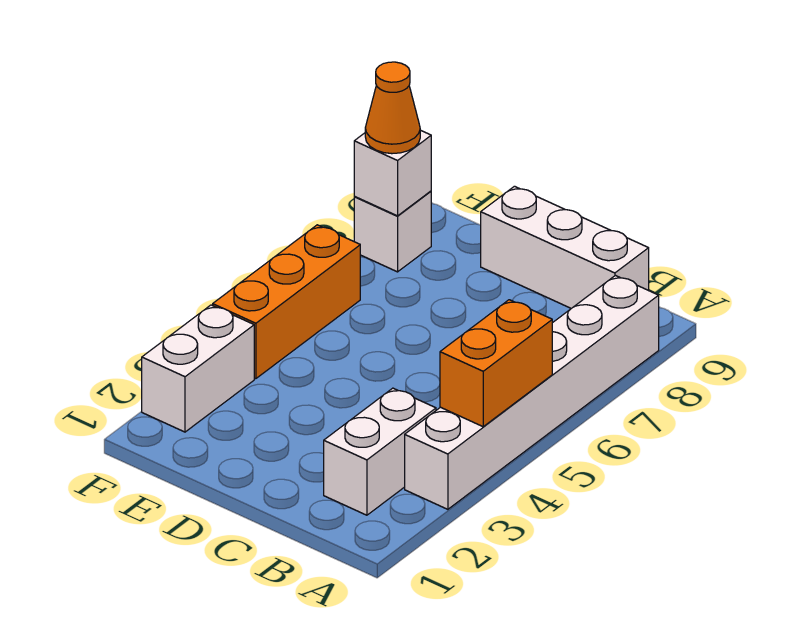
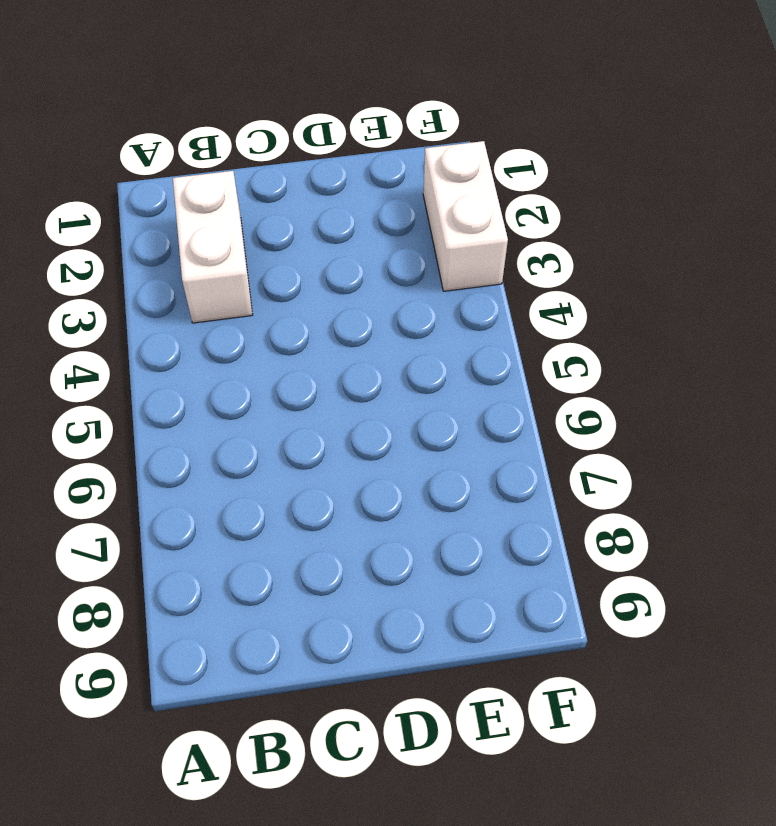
none -> white 1x6 brick [405,276,659,509]
none -> white 1x3 brick [481,186,649,308]

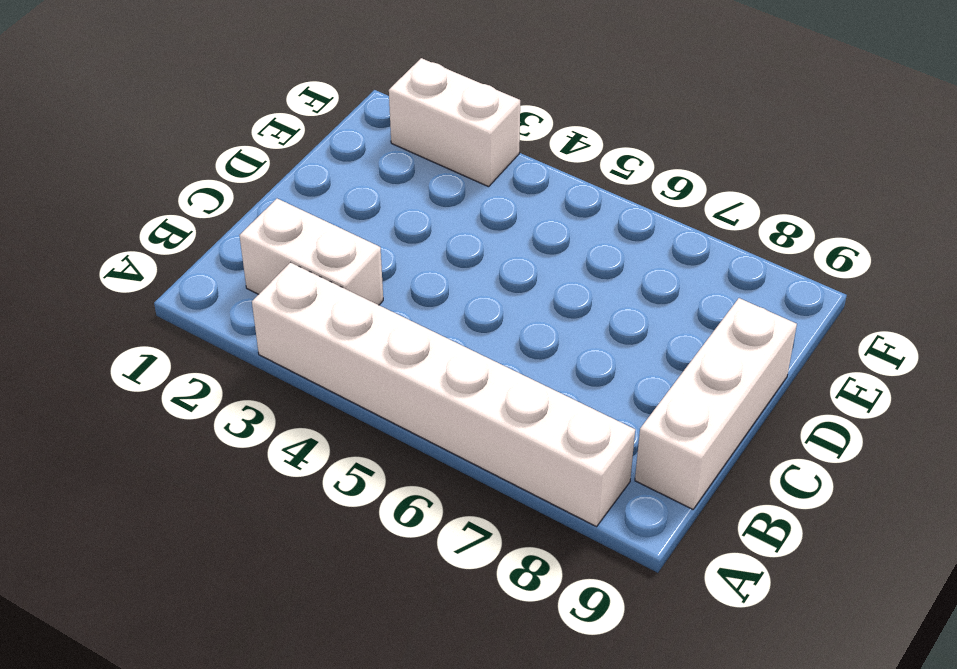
none -> orange 1x3 brick [213,225,360,379]
none -> white 1x1 brick [354,191,431,272]

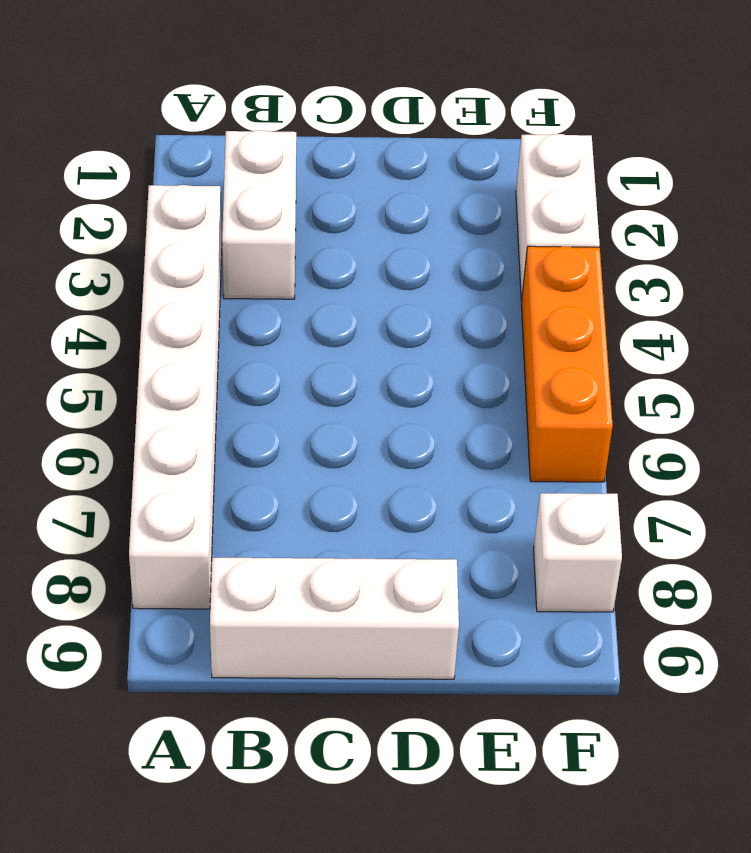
none -> orange 1x2 brick [440,300,552,427]
none -> white 1x1 brick [354,130,431,216]

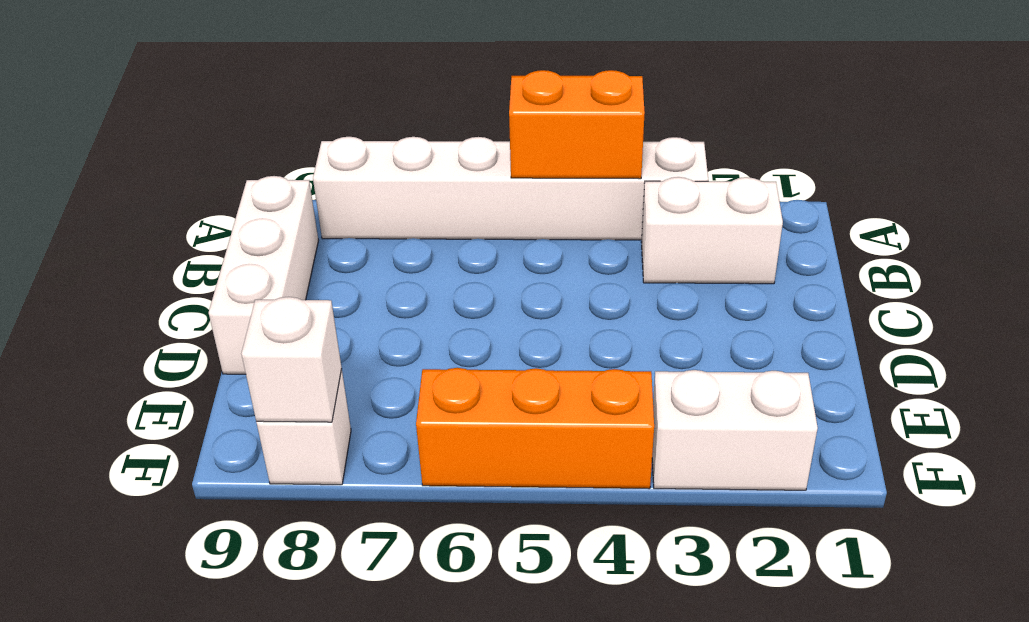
none -> orange 1x1 cone [365,62,420,154]

